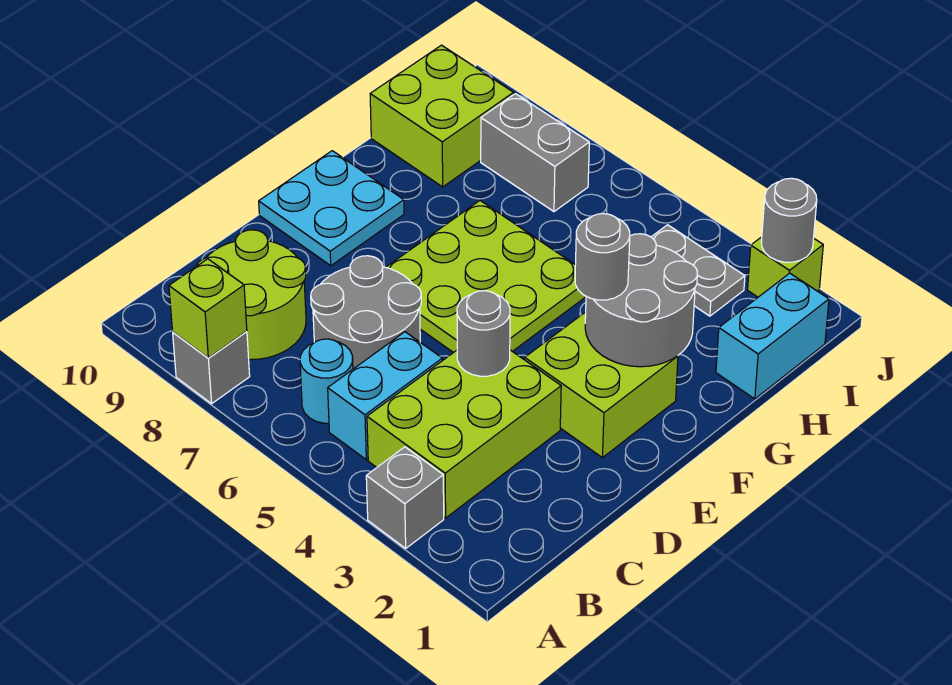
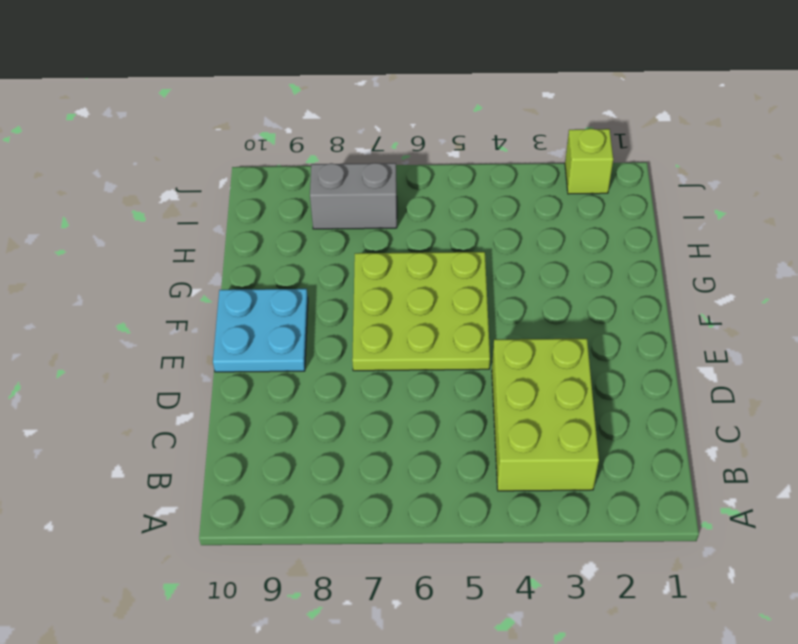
none -> grey 1x1 brick [366,447,444,548]
none -> grey 1x1 brick [173,332,250,404]
none -> cyan 1x2 brick [328,332,442,460]

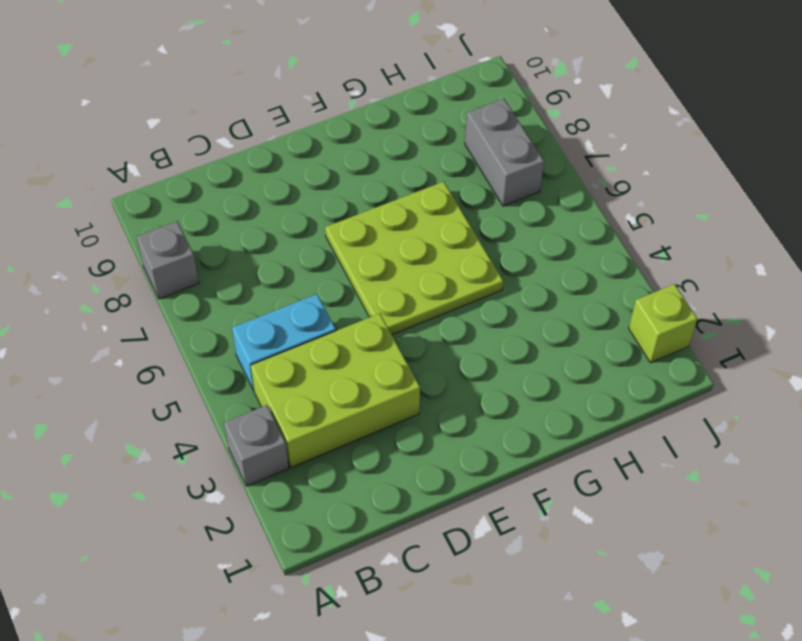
none -> cyan 1x1 round brick [300,339,353,423]
none -> lime 2x2 round brick [196,230,306,359]
none -> grey 2x2 round brick [311,256,421,369]

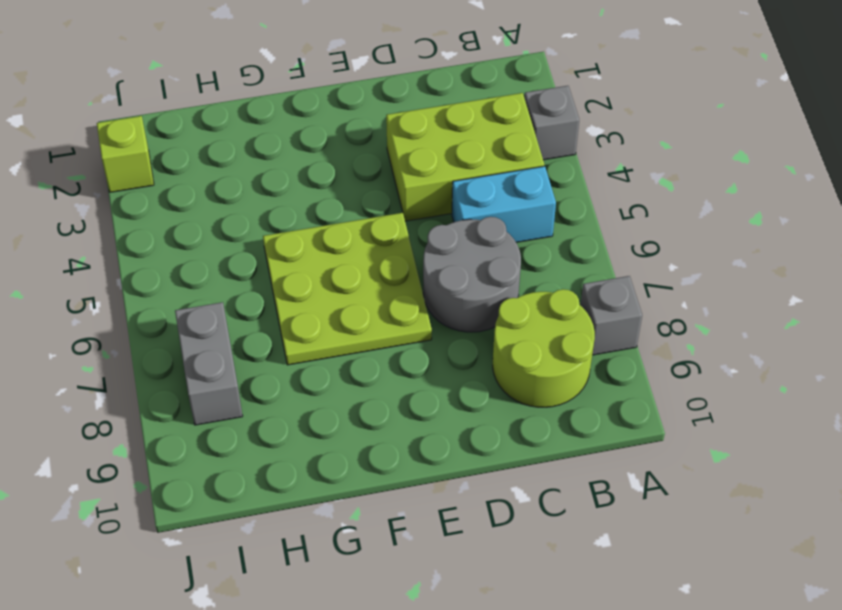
none -> cyan 1x1 round brick [300,339,353,423]
none -> lime 2x2 brick [525,312,678,458]
none -> cyan 2x2 plate [259,151,404,266]

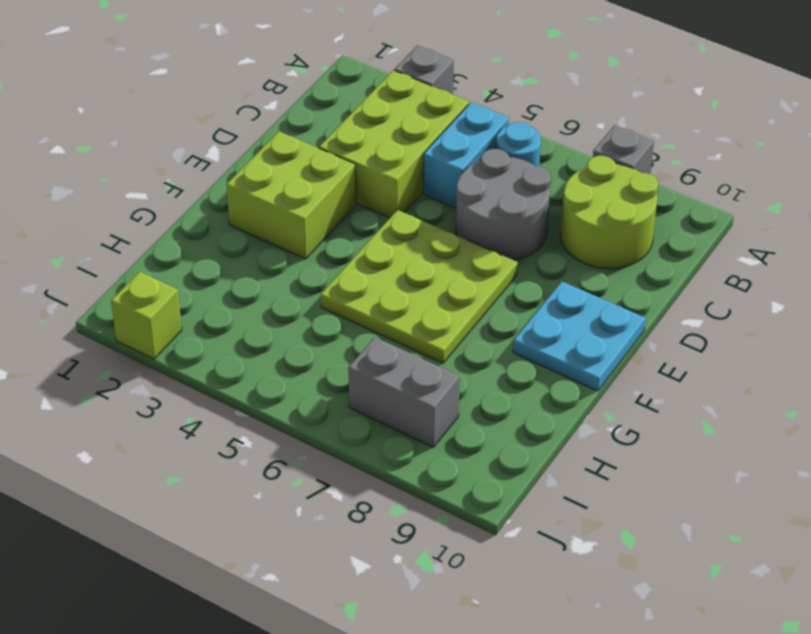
none -> cyan 1x2 brick [716,273,829,399]
none -> lime 2x2 brick [370,45,514,187]
none -> grey 1x2 plate [652,225,745,316]

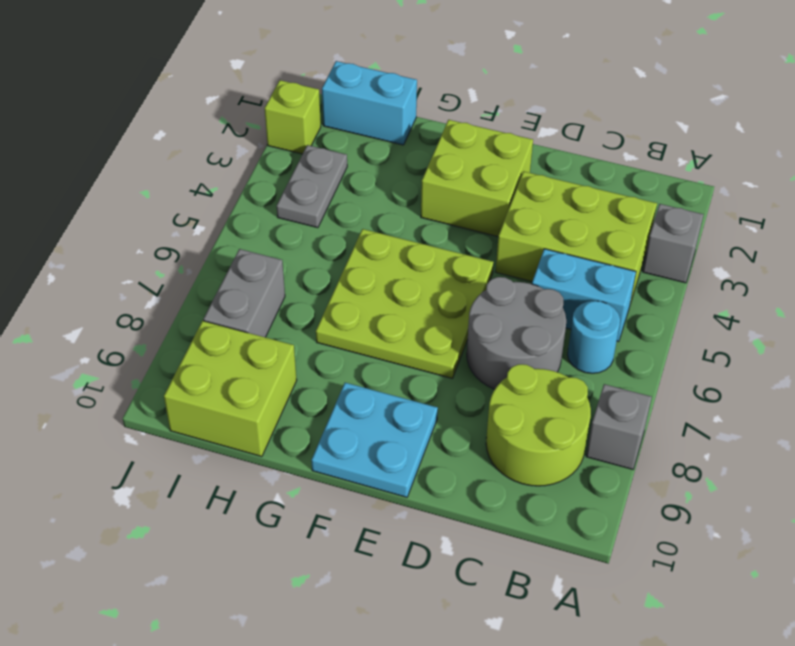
none -> lime 1x1 brick [169,259,247,358]
none -> grey 1x1 round brick [457,291,510,376]
none -> grey 2x2 round brick [585,234,697,367]

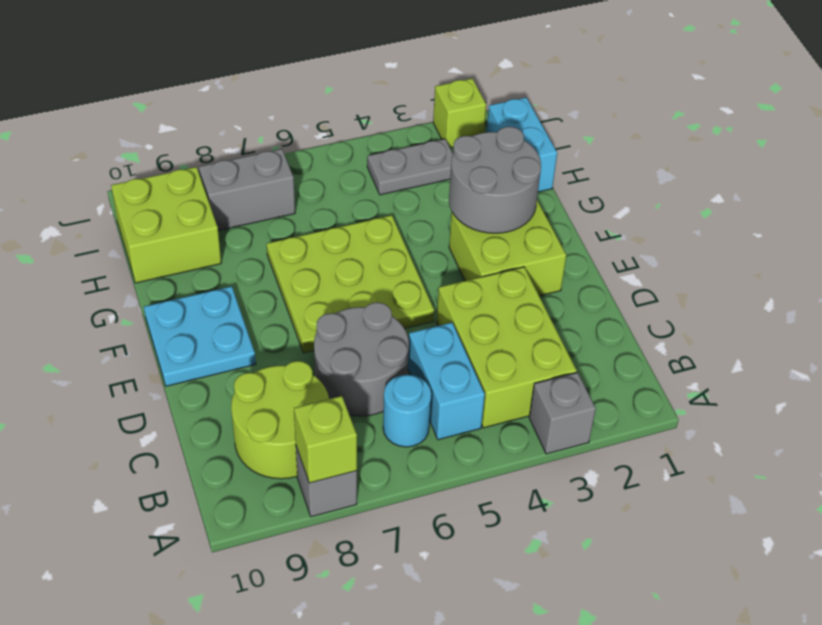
none -> grey 1x1 round brick [457,291,510,376]
none -> grey 1x1 round brick [761,178,817,262]
none -> grey 1x1 round brick [575,214,630,300]

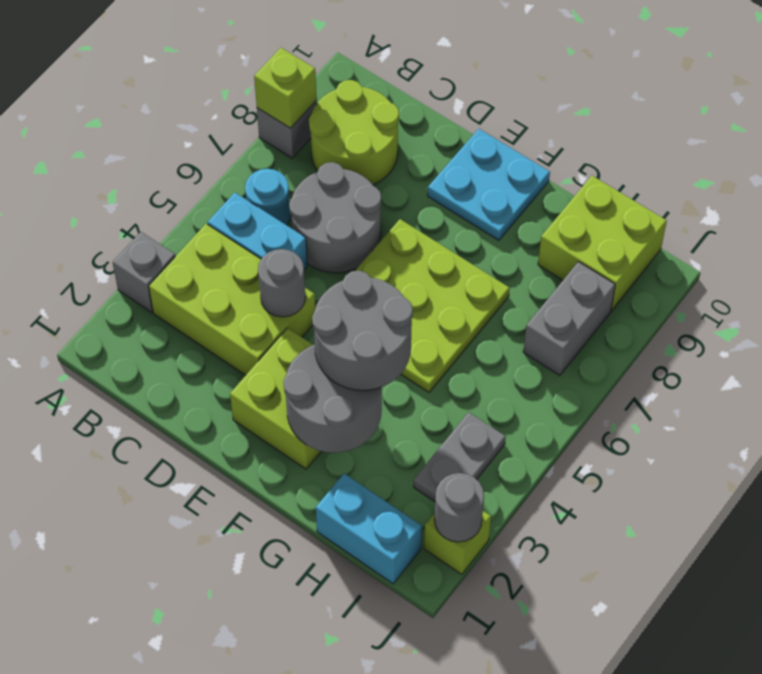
grey 2x2 round brick [312,271,413,390] -> grey 1x1 round brick [575,214,630,300]

